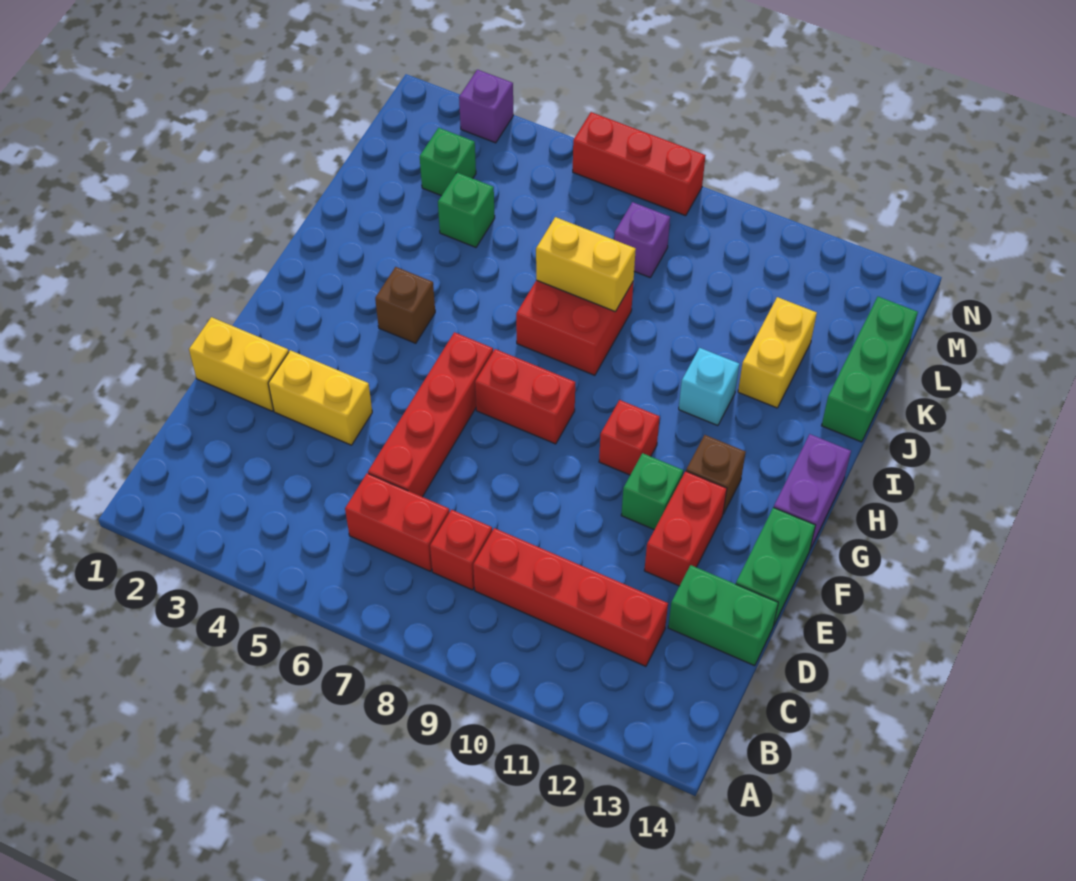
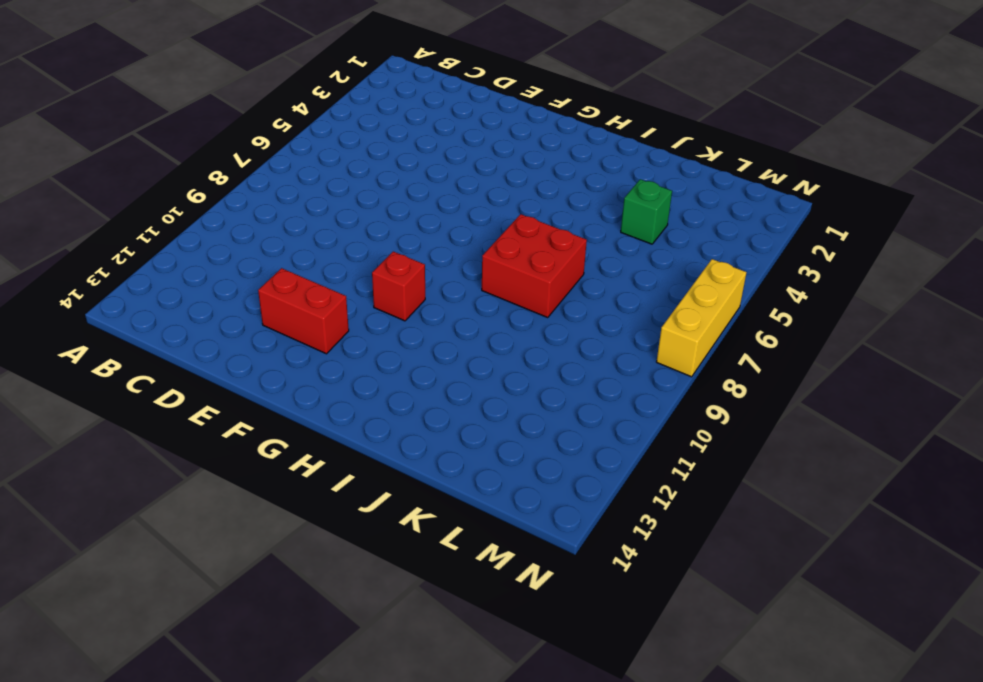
yellow 1x3 brick [657,259,747,377] -> red 1x3 brick [573,112,706,216]
none -> red 1x2 brick [345,473,449,571]
none -> red 1x1 brick [430,510,492,590]
none -> red 1x4 brick [473,528,668,666]

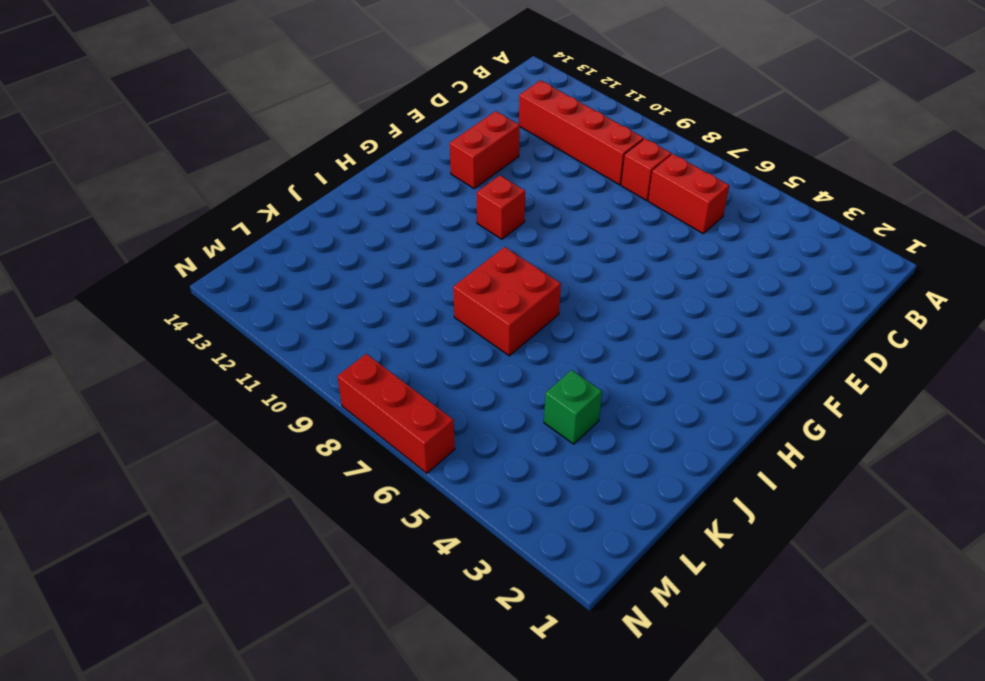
none -> red 1x4 brick [368,332,493,497]
none -> green 1x2 brick [668,565,778,666]
none -> yellow 1x2 brick [189,317,289,411]

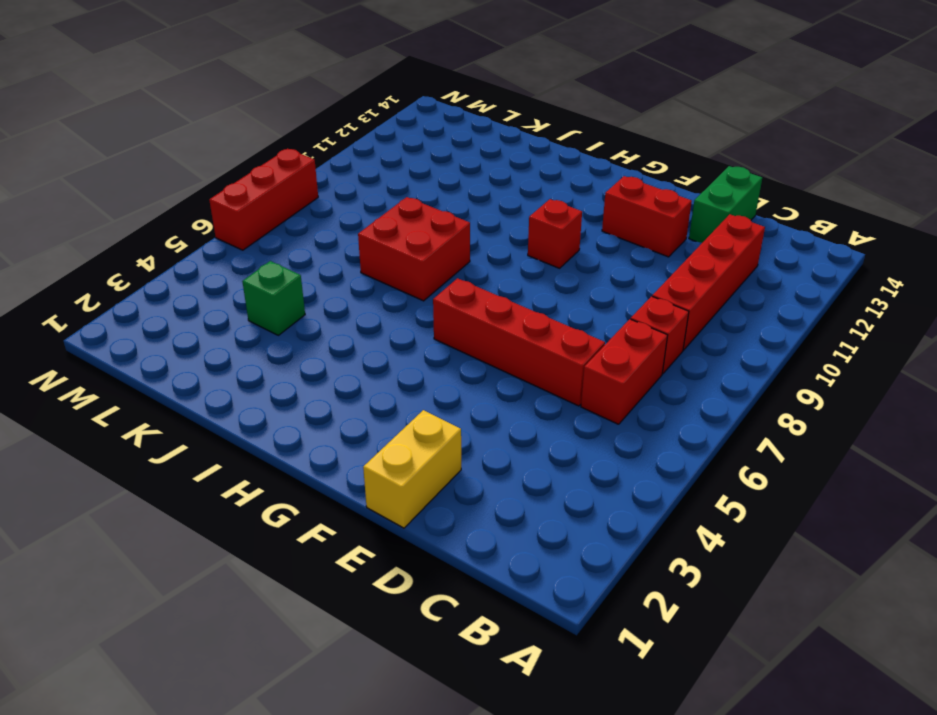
none -> yellow 1x2 brick [268,350,372,445]
none -> green 1x2 brick [736,507,815,626]
none -> green 1x1 brick [621,453,683,530]

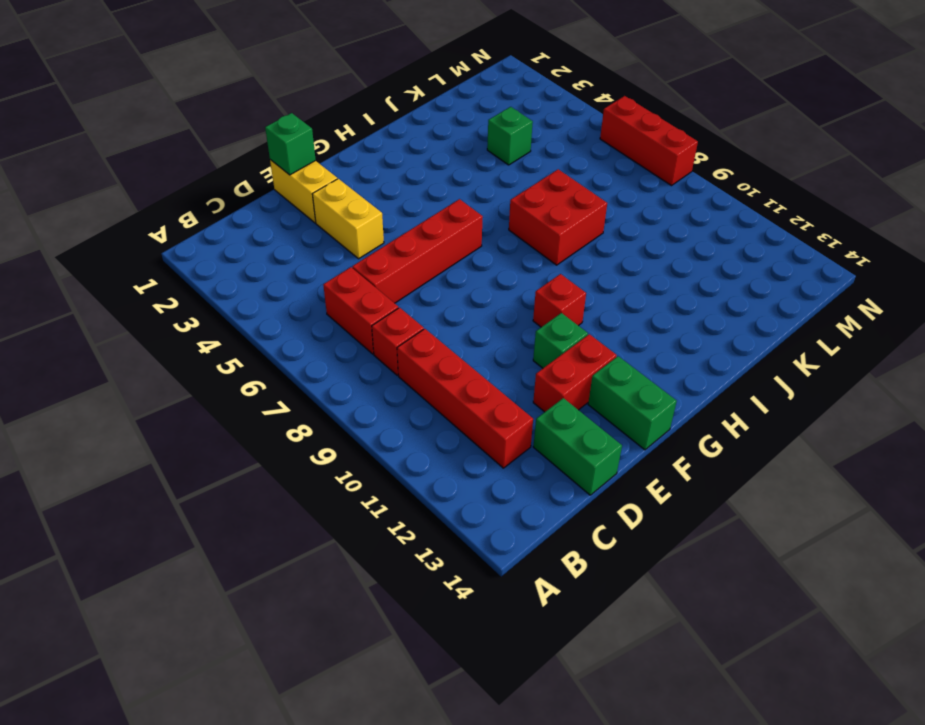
green 1x1 brick [265,113,316,175] -> green 1x1 brick moved to [420,128,476,196]
green 1x2 brick [588,356,677,450] -> green 1x2 brick turned to [736,507,815,626]
none -> red 1x2 brick [475,349,575,444]
none -> brown 1x1 brick [686,435,746,514]
none -> purple 1x2 brick [774,434,851,549]

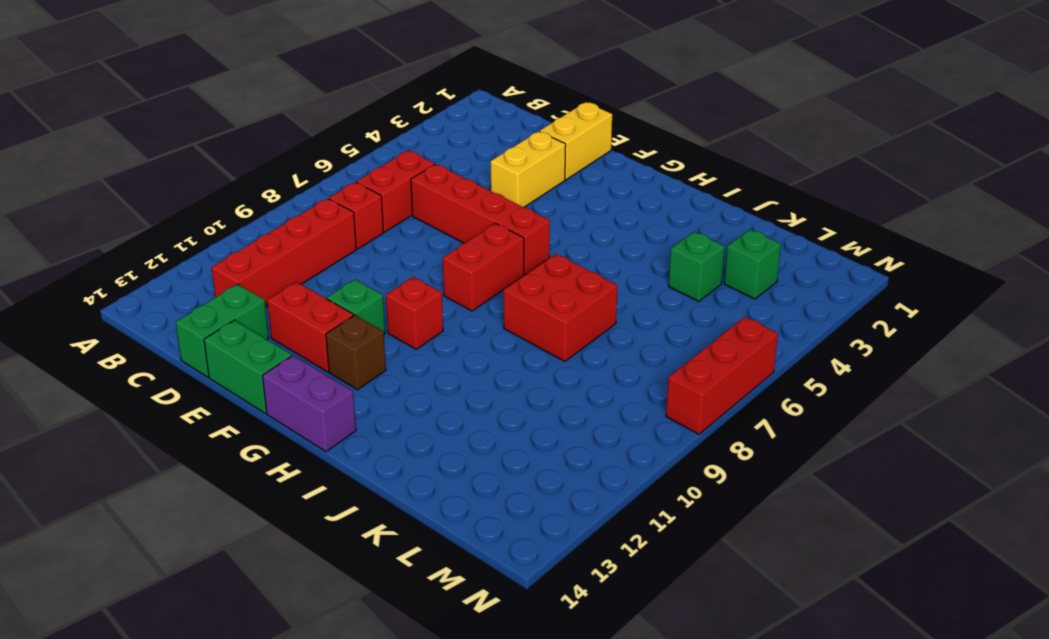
none -> brown 1x1 brick [375,267,435,343]
none -> cyan 1x1 brick [679,348,739,426]
none -> yellow 1x2 brick [738,297,817,408]

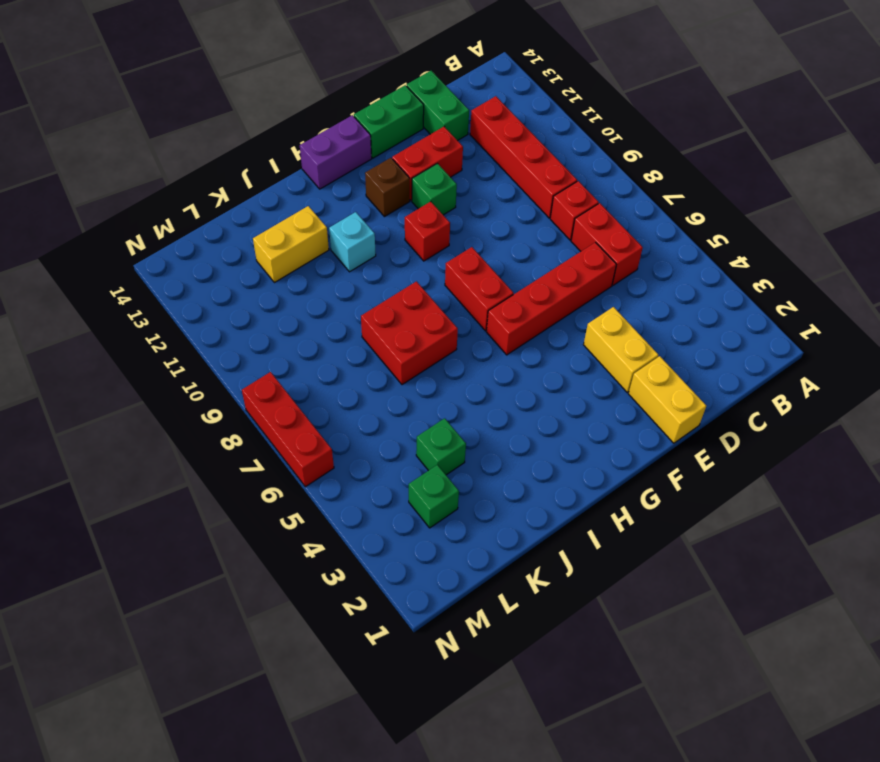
none -> brown 1x1 brick [375,267,435,343]
none -> green 1x3 brick [822,297,918,442]
none -> purple 1x1 brick [614,202,670,278]

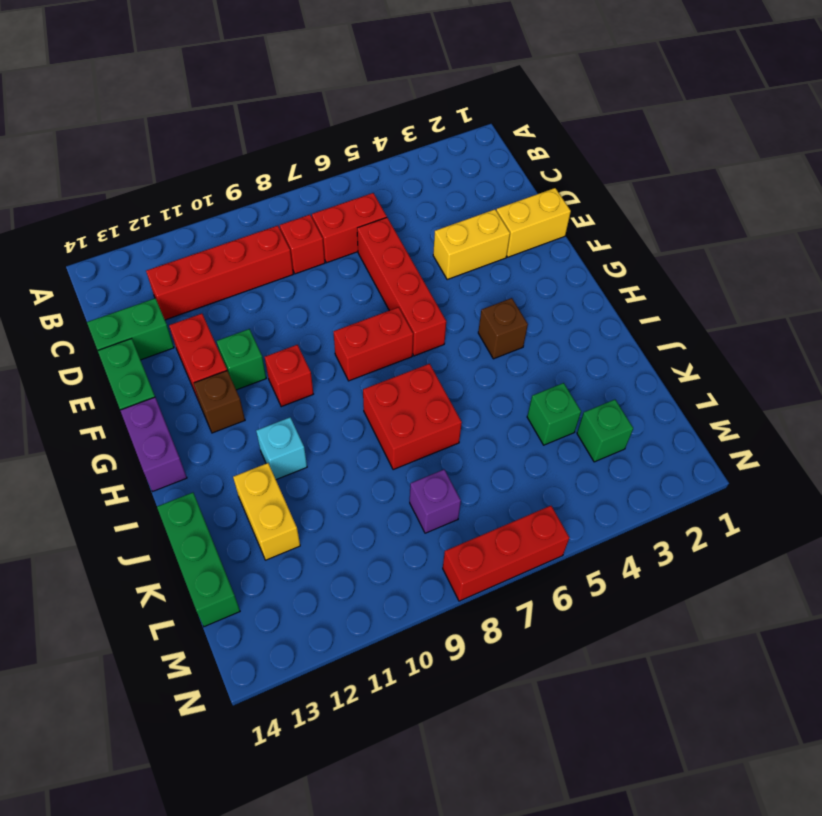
none -> purple 1x1 brick [459,70,513,143]
none -> yellow 1x2 brick [536,217,636,312]

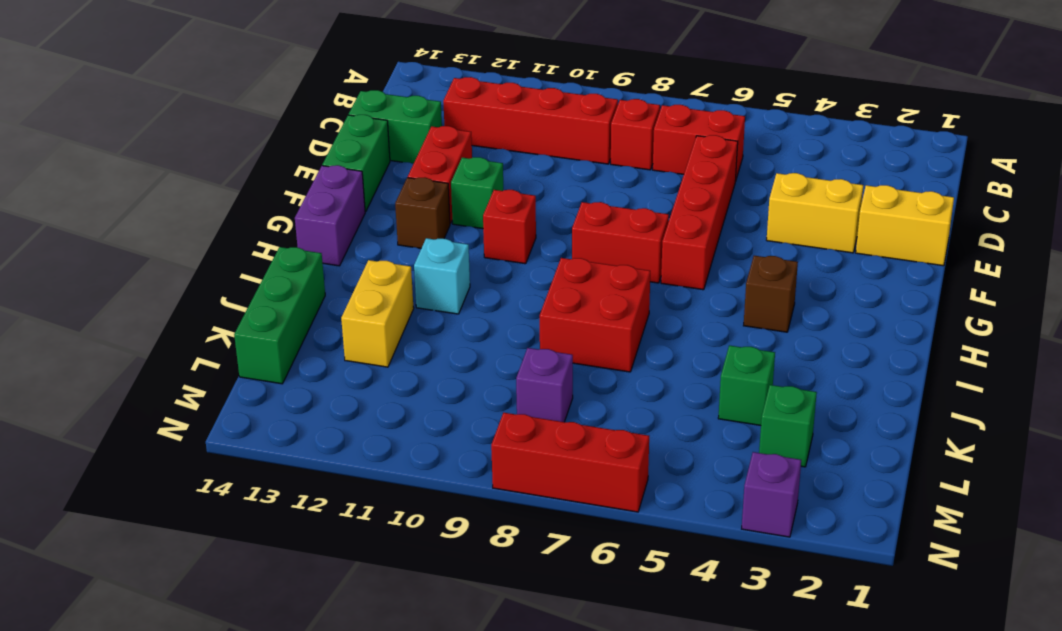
none -> yellow 1x2 brick [536,217,636,312]

